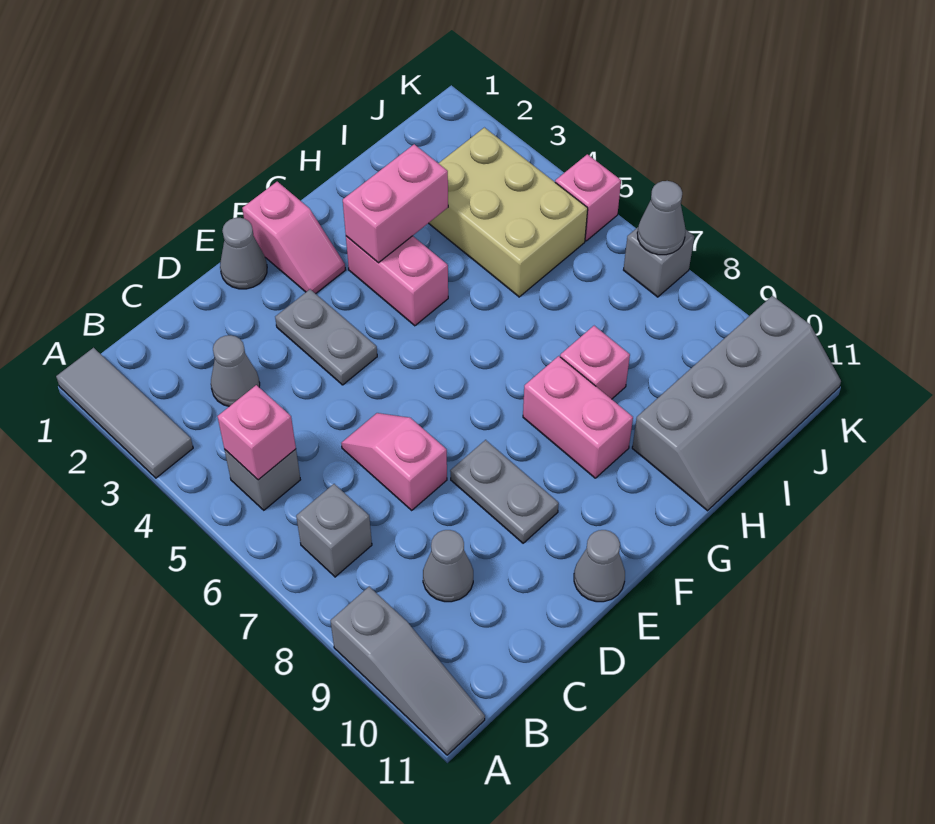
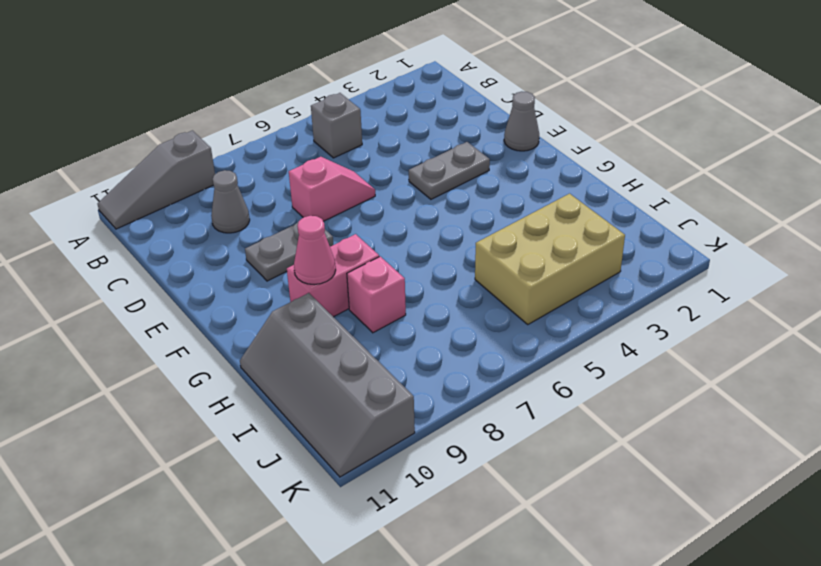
pink 1x1 cone [294,216,336,285] -> none
none -> grey 1x3 tile [56,348,193,478]
none -> grey 1x1 brick [296,484,372,577]
none -> grey 1x1 cone [211,335,260,406]

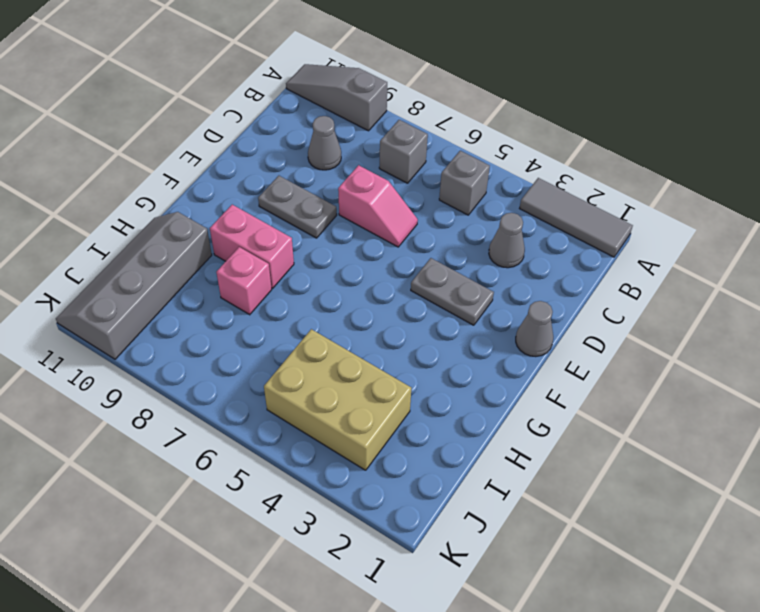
none -> grey 1x1 cone [574,530,625,602]
none -> pink 1x2 slope [242,182,345,294]
none -> pink 1x2 brick [346,236,448,326]

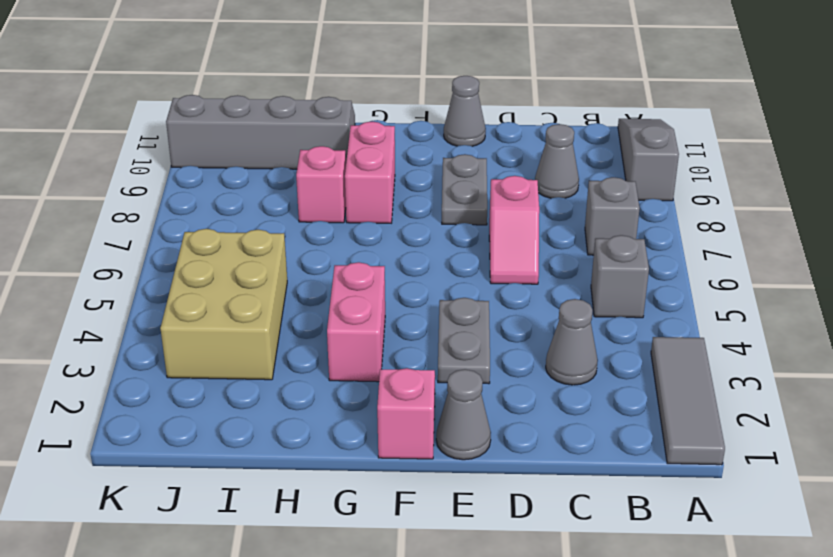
none -> pink 1x1 brick [555,154,621,241]
none -> grey 1x1 brick [624,228,694,297]
none -> pink 1x1 brick [218,385,296,480]

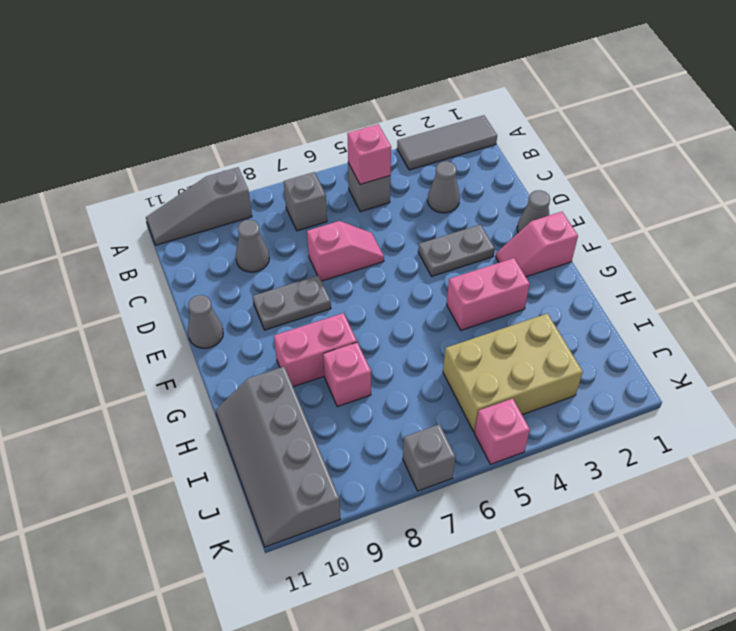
none -> pink 1x2 brick [343,144,448,263]
none -> grey 1x1 cone [637,181,686,255]

